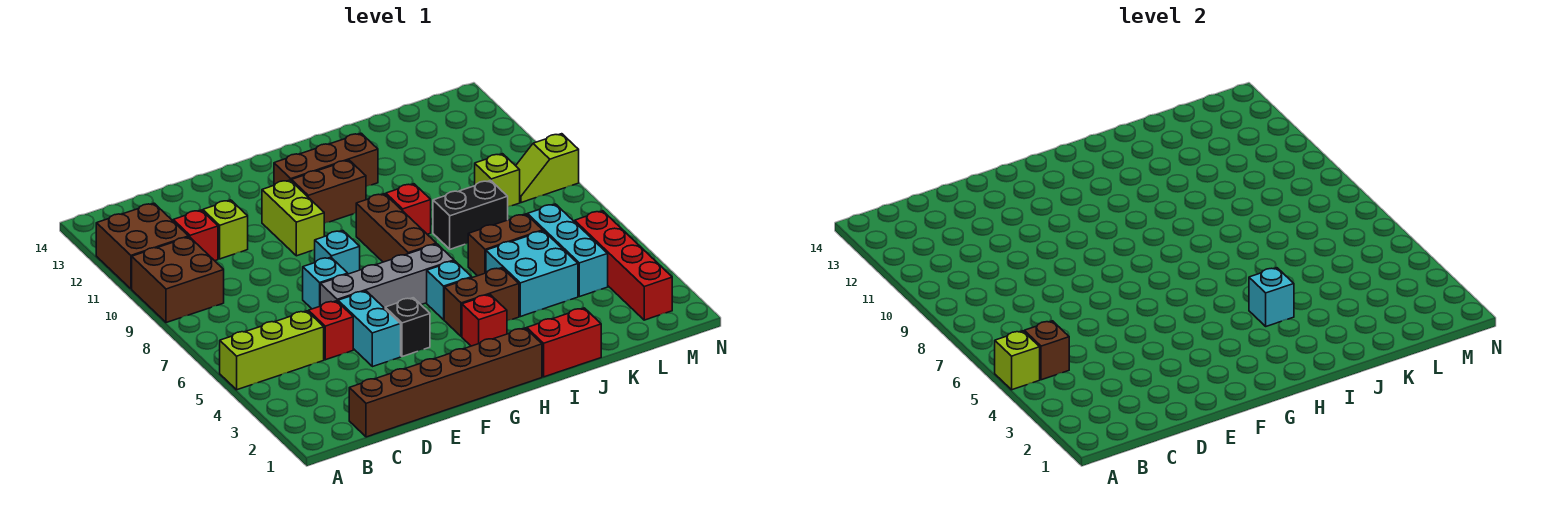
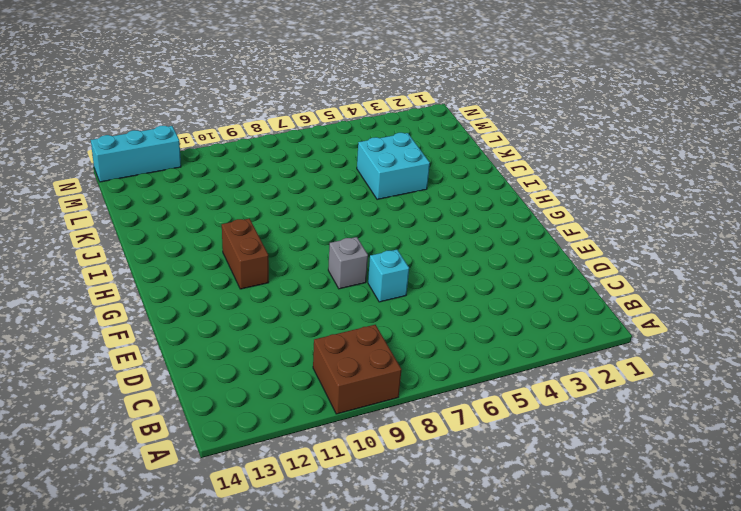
grey 1x1 brick [328,237,368,289] -> cyan 1x1 brick [315,231,360,274]
cyan 1x3 brick [91,126,181,182] -> cyan 1x3 brick moved to [527,204,608,297]
none -> lime 1x3 brick [220,311,324,390]
none -> brown 2x2 brick [96,203,189,289]
none -> brown 1x6 brick [349,328,542,437]
none -> red 1x1 brick [173,210,218,261]

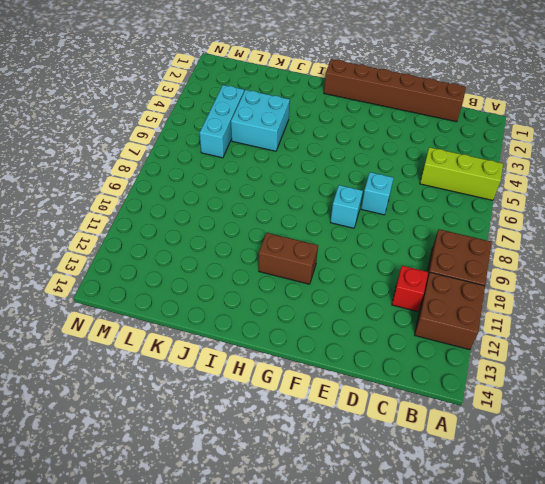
none -> red 1x1 brick [308,301,353,360]
none -> lime 1x1 brick [203,200,248,259]
none -> cyan 1x2 brick [338,291,401,367]
none -> grey 1x4 brick [320,244,454,308]

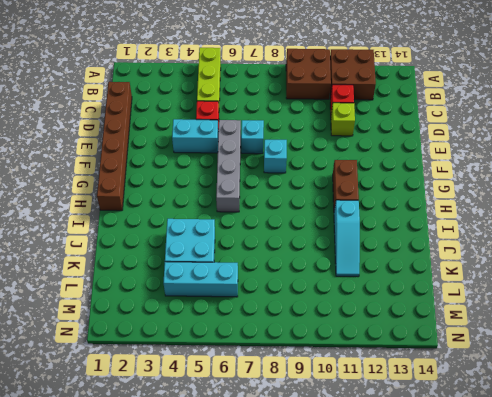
cyan 1x3 slope [334,200,360,277] -> none
none -> black 1x1 brick [385,298,430,357]
none -> lime 1x2 brick [262,180,324,256]
none -> brown 1x3 brick [274,133,378,186]
none -> red 1x1 brick [462,295,507,346]

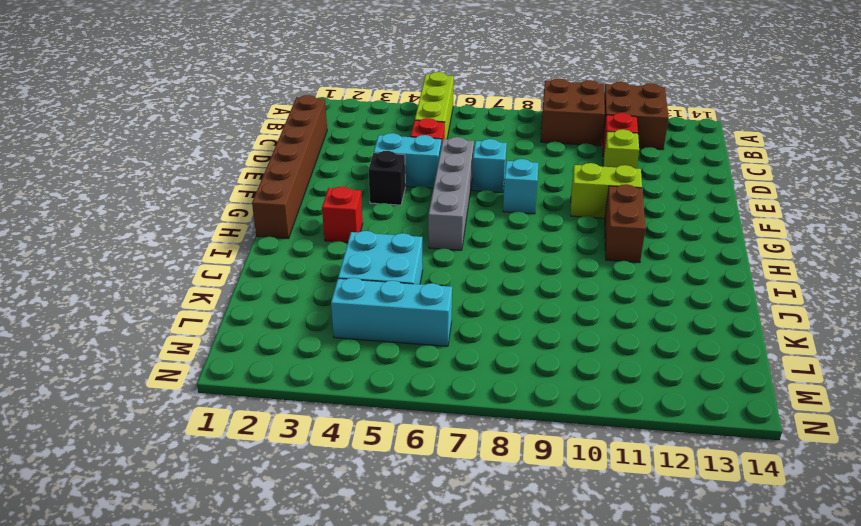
none -> brown 1x3 brick [274,133,378,186]
none -> brown 1x2 brick [444,268,519,337]
none -> cyan 1x1 brick [427,261,472,320]
none -> brown 1x3 brick [356,194,436,262]

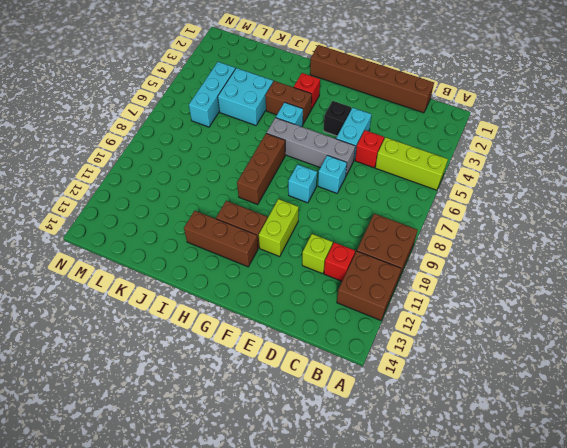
none -> red 1x2 brick [527,308,601,377]
none -> red 1x1 brick [386,184,431,234]
none -> brown 1x2 brick [468,214,543,276]
none -> black 1x2 brick [433,180,508,249]

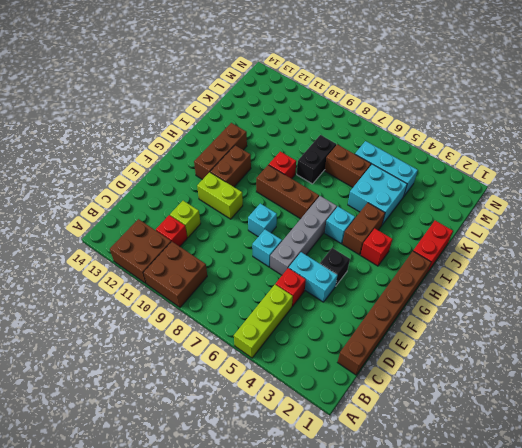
brown 1x2 brick [325,144,371,187] -> brown 1x2 brick turned to [468,214,543,276]
none -> lime 1x1 brick [475,154,520,207]
none -> red 1x4 brick [575,211,672,320]
none -> lime 1x2 slope [516,134,579,203]
none -> lime 1x1 brick [995,331,1040,390]

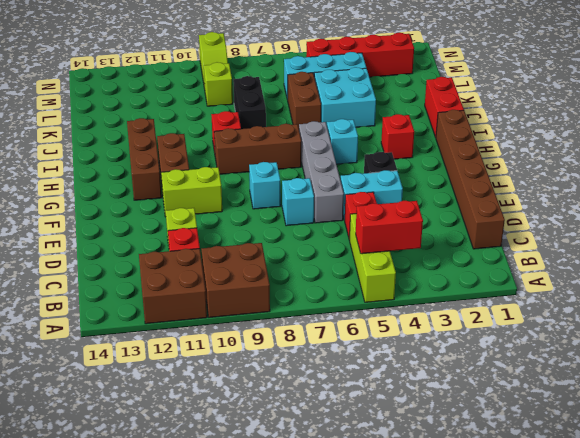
red 1x2 brick [356,201,423,254] -> brown 1x1 brick [1024,321,1069,380]
none -> brown 1x2 brick [444,268,519,337]
none -> lime 1x1 brick [995,331,1040,390]
none -> cyan 1x1 brick [1249,268,1294,326]

